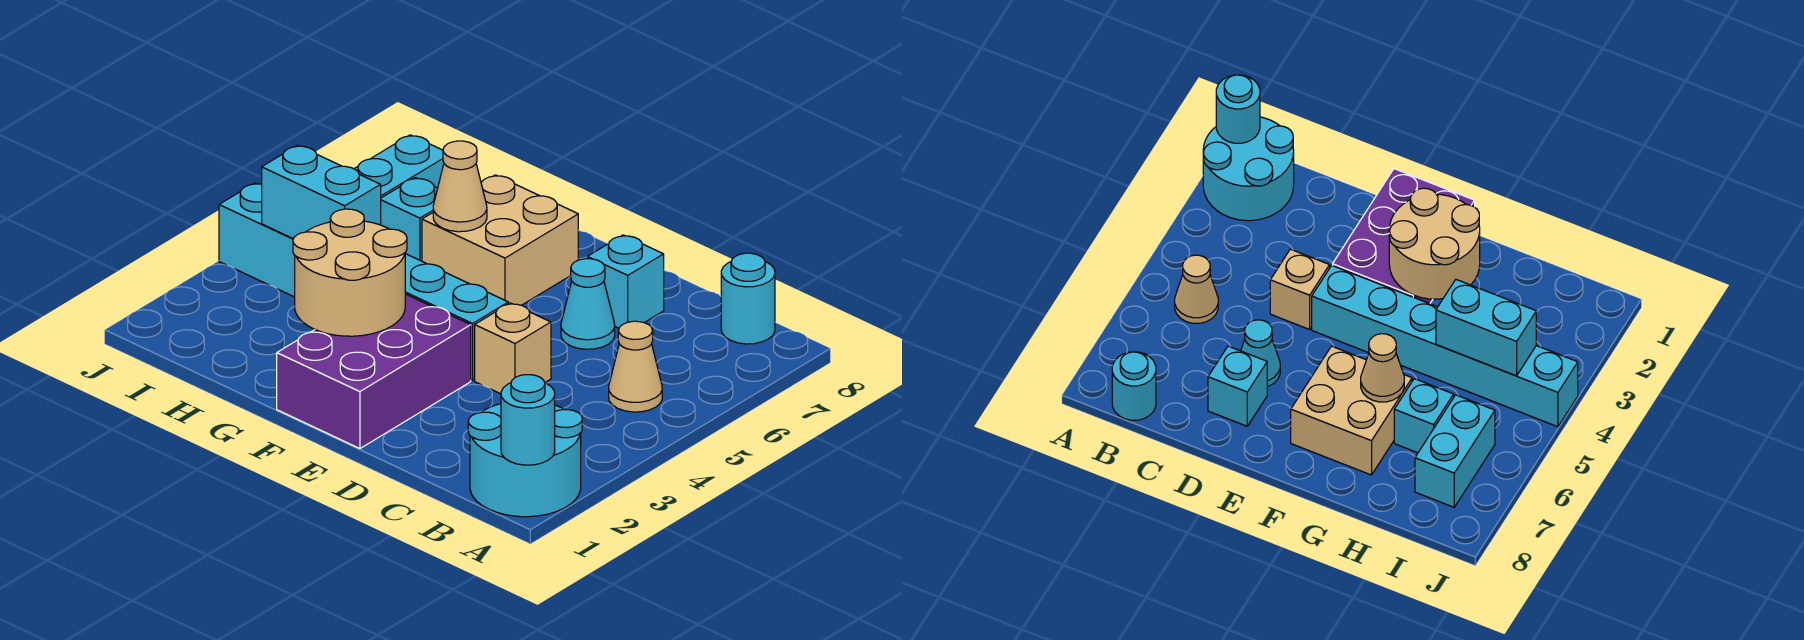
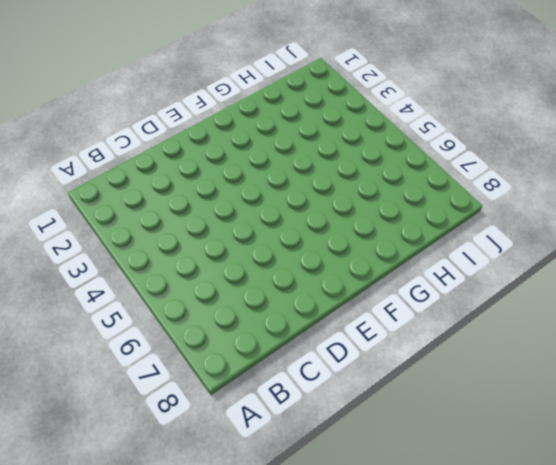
none -> cyan 2x2 round brick [468,404,582,517]
none -> tan 1x1 cone [609,321,662,412]
none -> cyan 1x1 round brick [721,253,775,344]

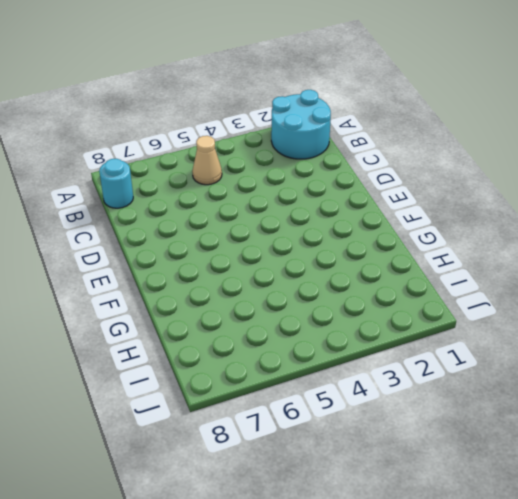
none -> tan 1x1 brick [475,303,551,394]
none -> cyan 1x1 cone [561,259,615,349]
none -> cyan 1x1 brick [587,235,664,328]

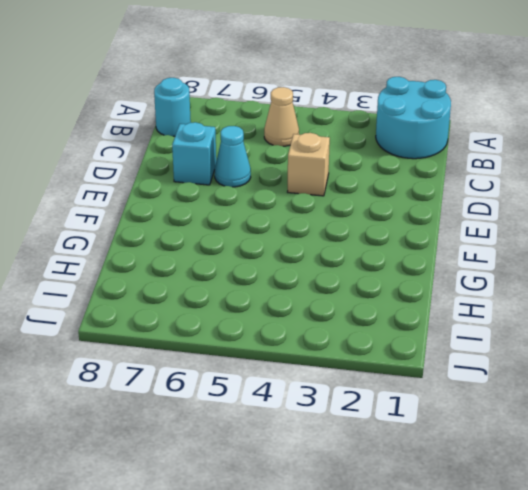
none -> purple 2x3 brick [277,294,471,449]
none -> cyan 1x6 brick [219,183,508,380]
none -> tan 2x2 brick [422,175,578,305]

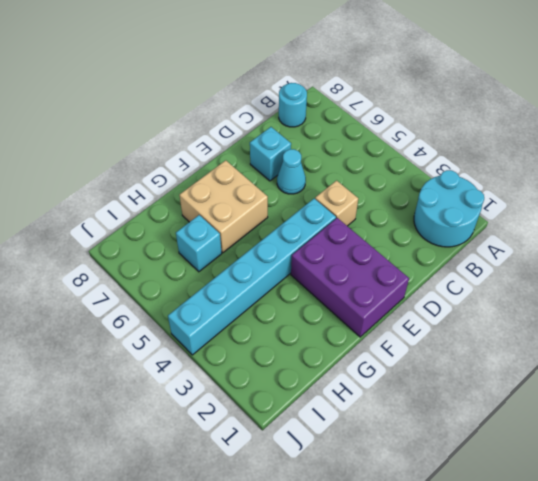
none -> tan 1x1 cone [609,321,662,412]
none -> cyan 1x2 brick [354,135,444,198]
none -> cyan 1x1 round brick [501,375,555,465]

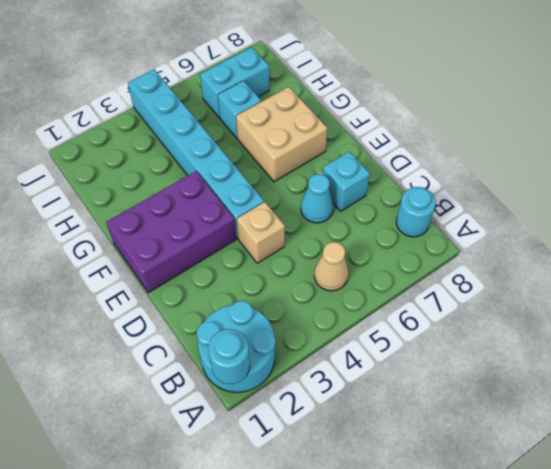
none -> tan 2x2 round brick [293,209,407,336]
none -> tan 1x1 cone [433,141,487,232]
none -> cyan 1x2 brick [262,145,381,239]

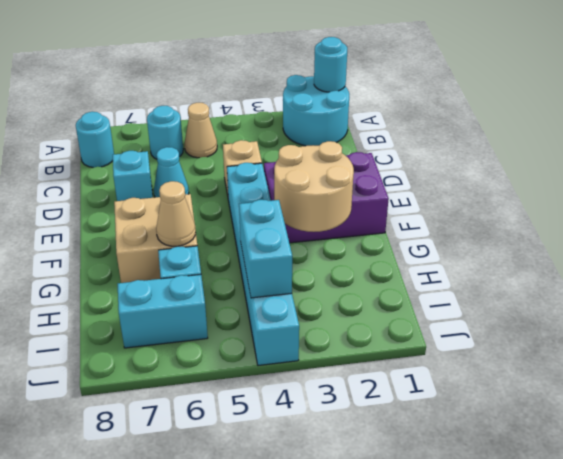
cyan 1x1 round brick [147,106,183,159] -> none

